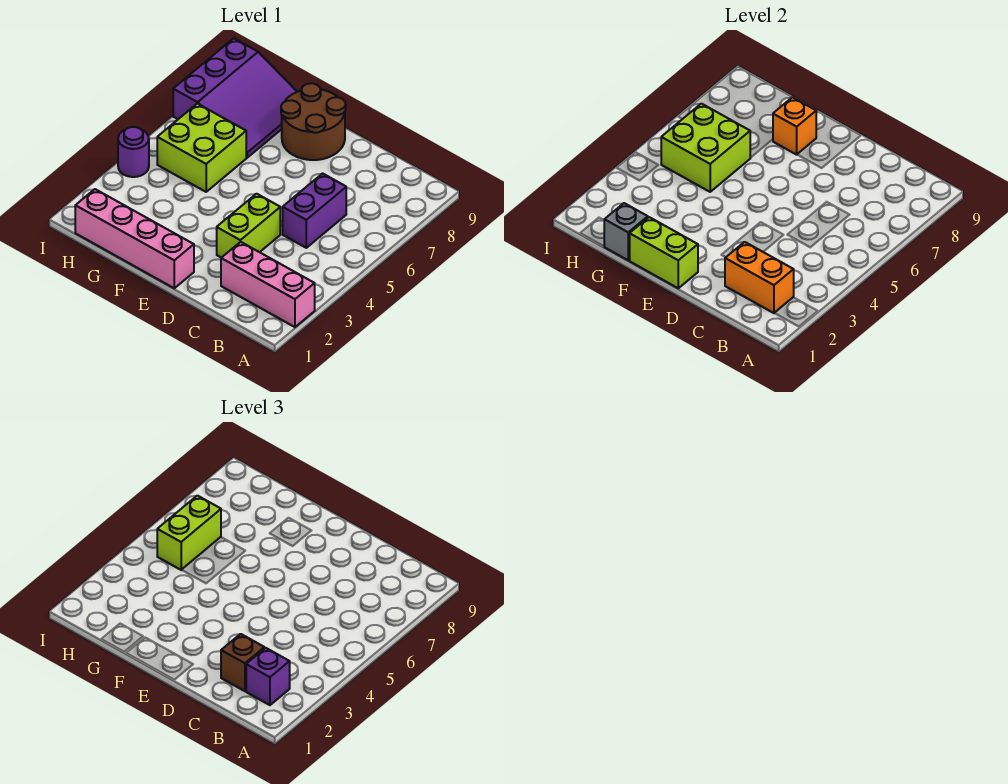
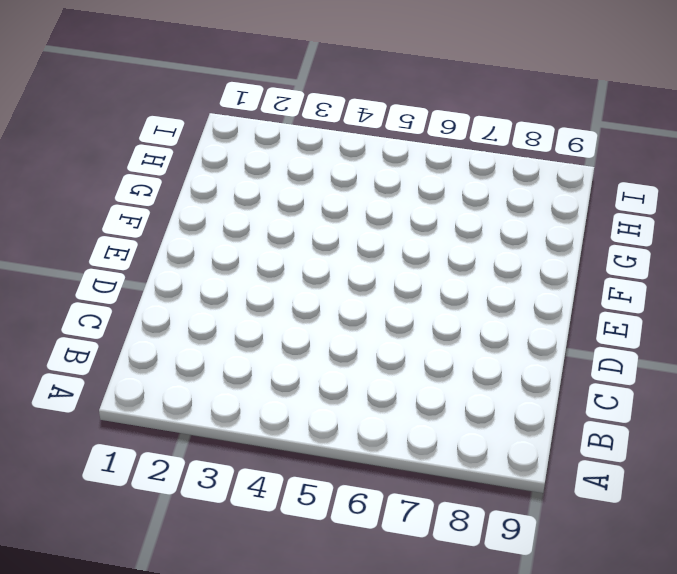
none -> pink 1x3 brick [221,242,315,327]
none -> purple 1x2 brick [283,173,346,248]
none -> lime 1x2 brick [217,194,280,258]

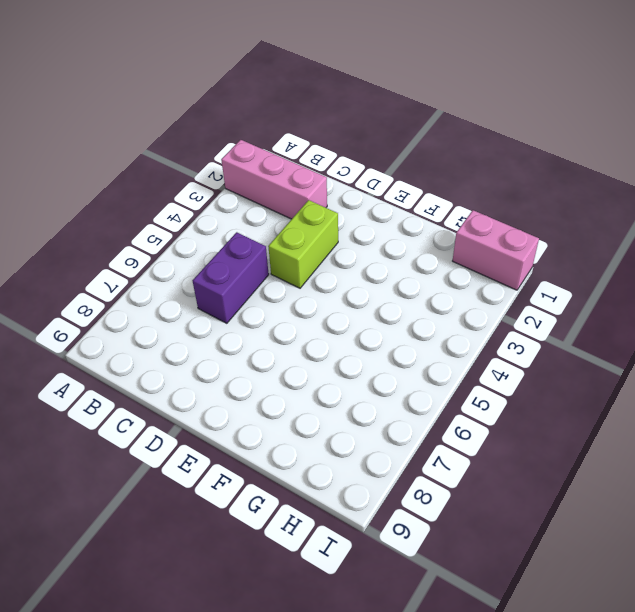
pink 1x2 brick [453,210,539,290] -> pink 1x4 brick [75,189,194,288]
none -> brown 2x2 round brick [281,83,346,160]
none -> lime 2x2 brick [157,104,246,192]
none -> purple 3x3 slope [173,38,297,158]

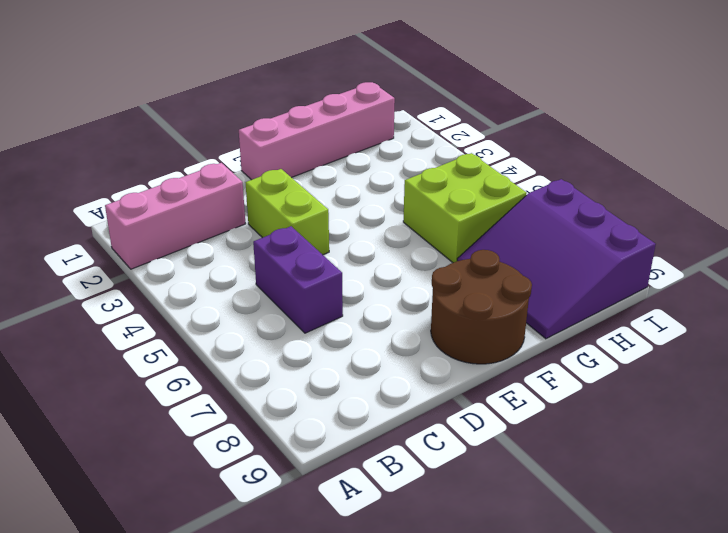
none -> purple 1x1 round brick [118,127,149,177]
none -> orange 1x2 brick [725,242,794,313]
none -> lime 1x2 brick [630,217,698,288]

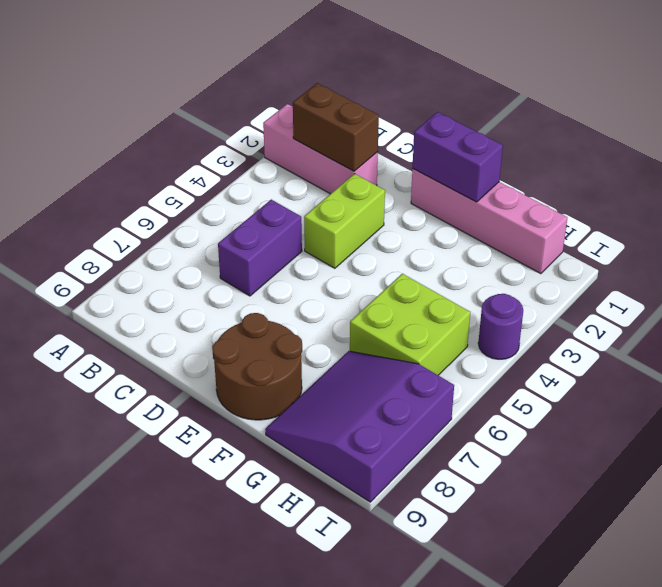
brown 1x2 brick [293,83,379,171] -> orange 1x2 brick [725,242,794,313]
purple 1x2 brick [413,112,503,202] -> lime 1x2 brick [630,217,698,288]
none -> orange 1x1 brick [773,97,816,155]
none -> grey 1x1 brick [604,203,648,260]
none -> lime 2x2 brick [661,104,750,192]

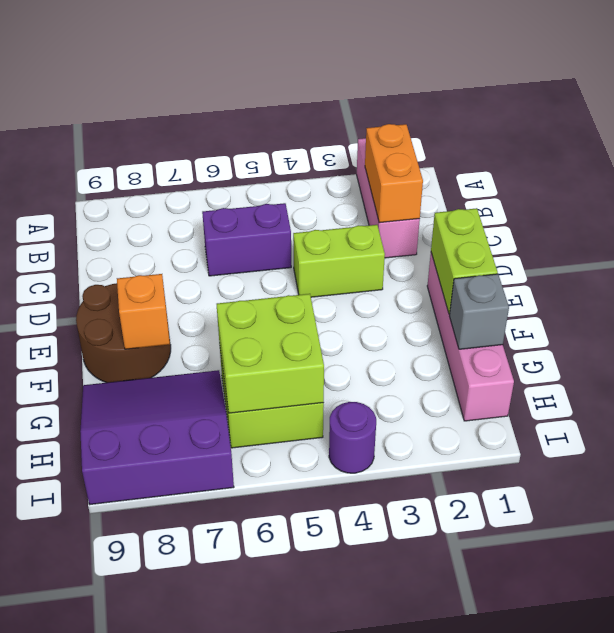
none -> purple 1x1 brick [246,648,290,705]
none -> brown 1x1 brick [221,634,264,691]
none -> lime 1x2 brick [157,496,221,570]

